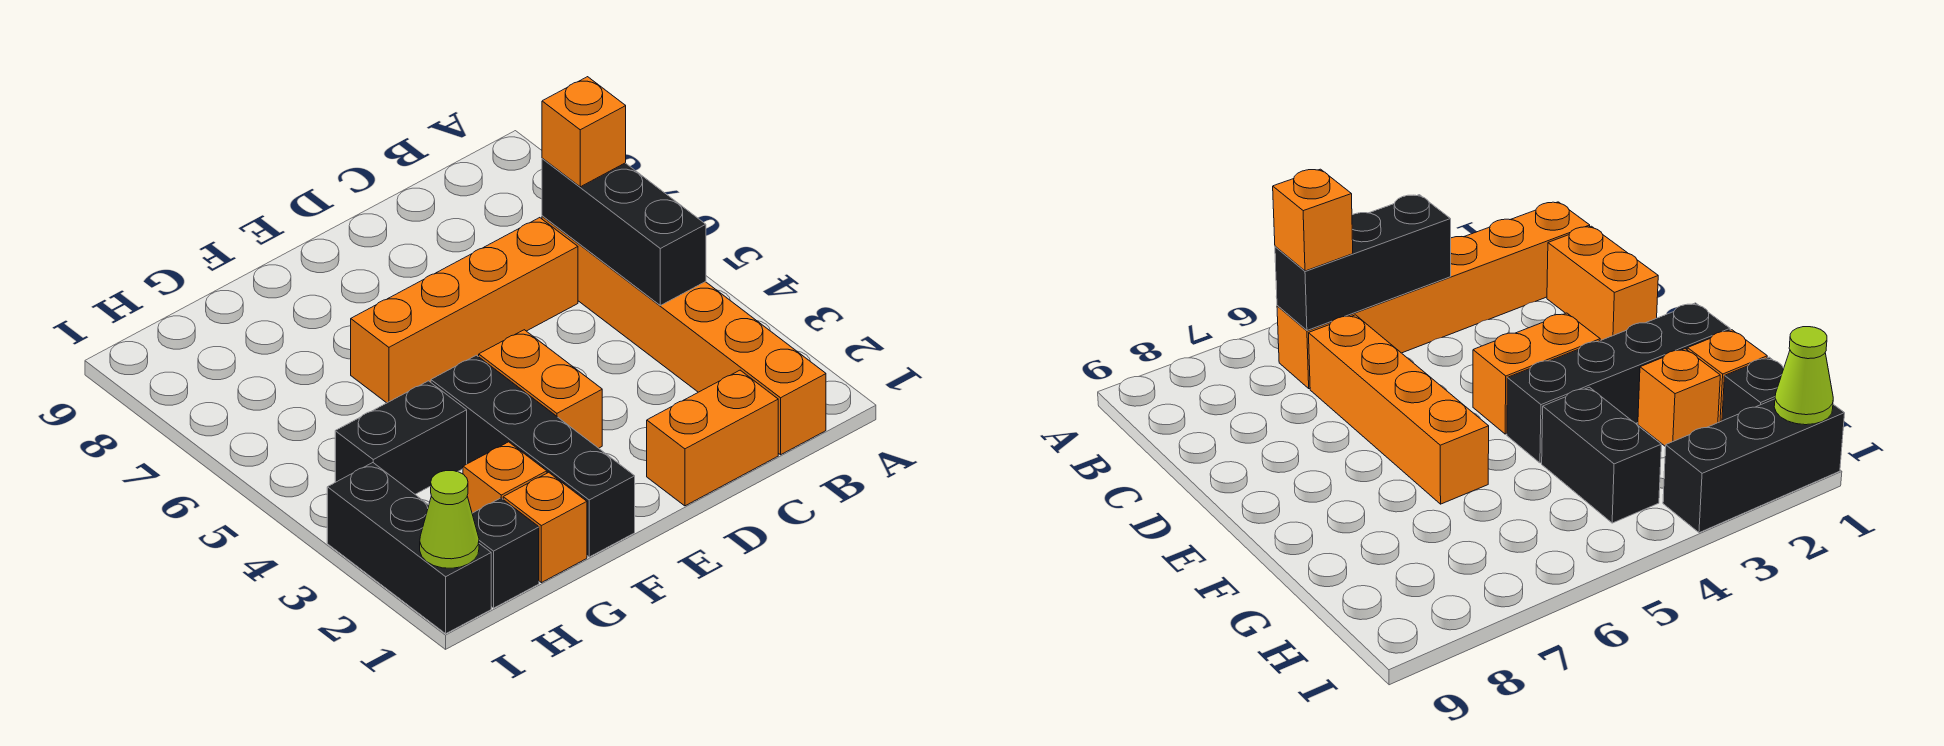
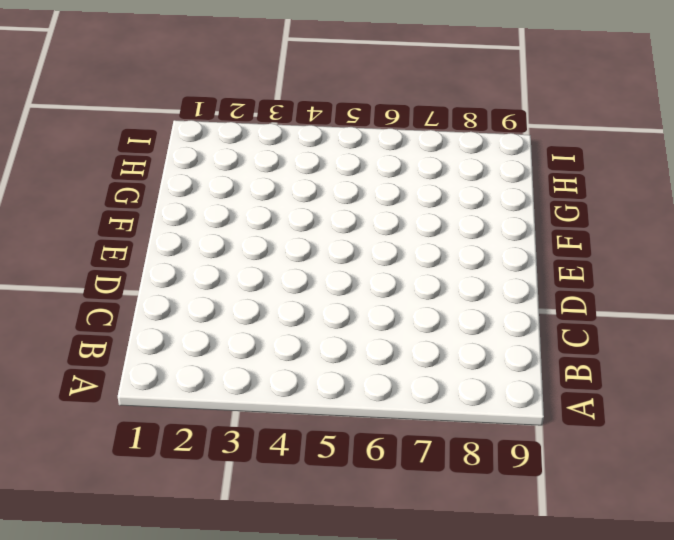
none -> orange 1x6 brick [542,216,826,455]
none -> orange 1x2 brick [647,370,778,506]
none -> orange 1x4 brick [351,218,578,403]

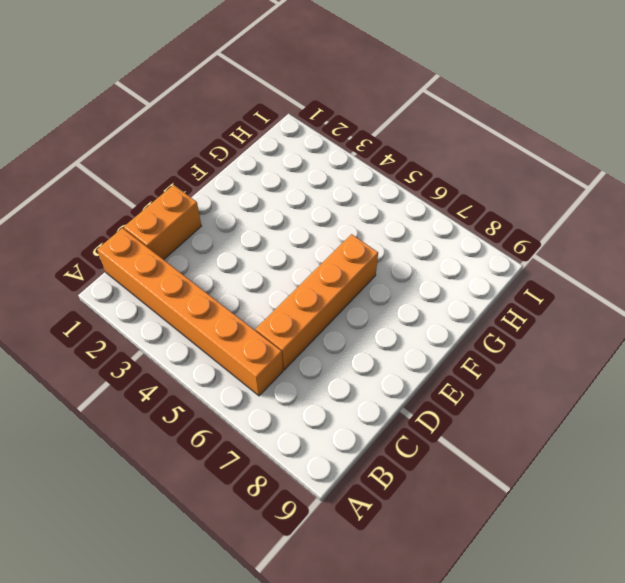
none -> orange 1x2 brick [479,330,602,448]
none -> black 1x4 brick [431,355,635,557]
none -> orange 1x1 brick [503,472,587,583]

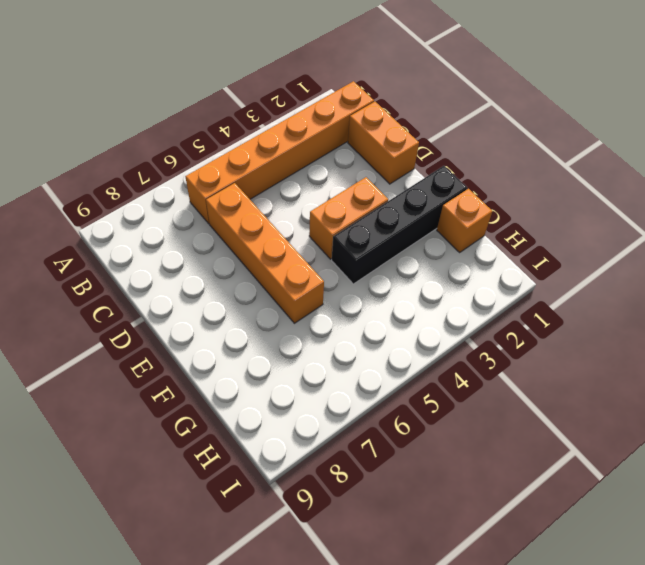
none -> orange 1x1 brick [463,442,547,513]
none -> black 1x2 brick [335,381,467,494]
none -> black 1x1 brick [472,498,539,608]

